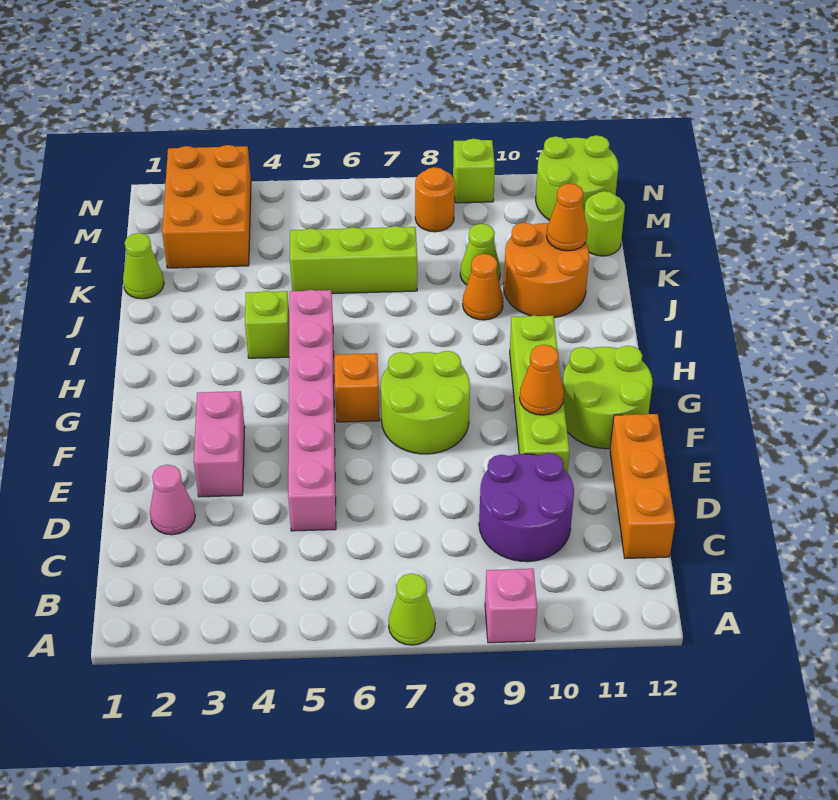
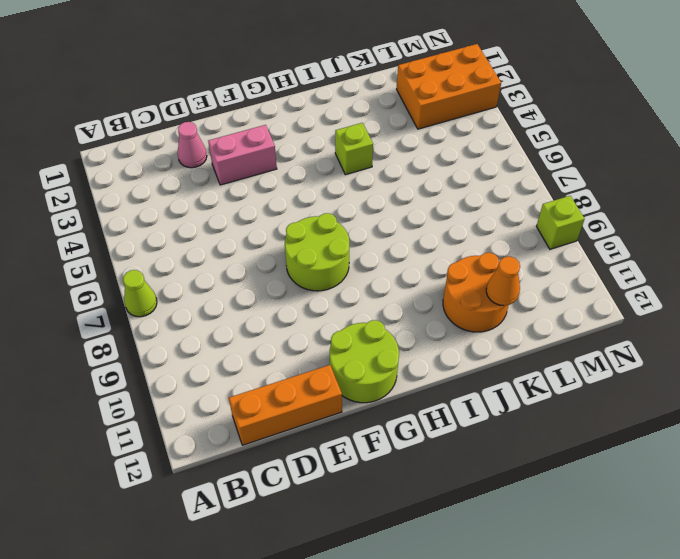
none -> pink 1x1 brick [485,569,537,643]
none -> purple 2x2 round brick [479,453,574,562]
none -> pink 1x6 brick [288,290,336,531]

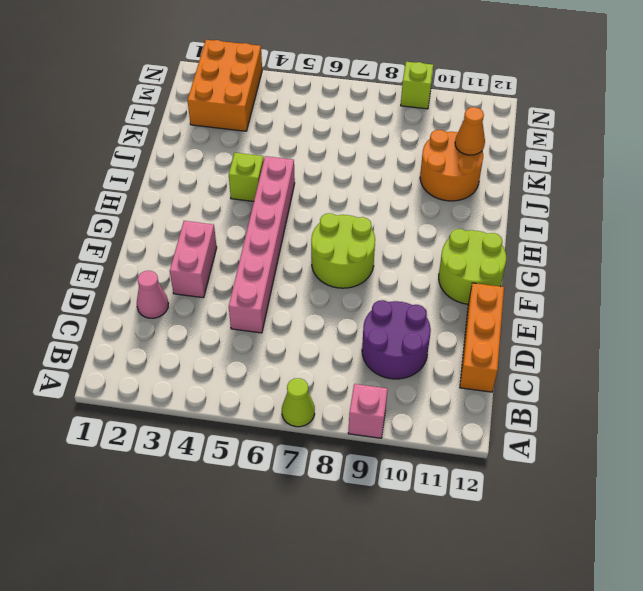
none -> lime 1x4 brick [510,315,569,472]
none -> orange 1x1 brick [334,353,379,422]
none -> orange 1x1 cone [463,254,503,320]

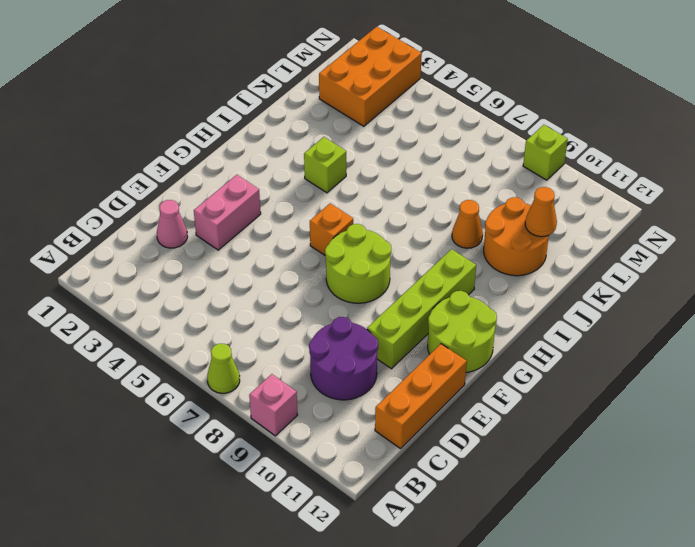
none -> pink 1x6 brick [288,290,336,531]
none -> lime 1x1 cone [123,233,164,299]
none -> lime 1x3 brick [290,226,417,293]

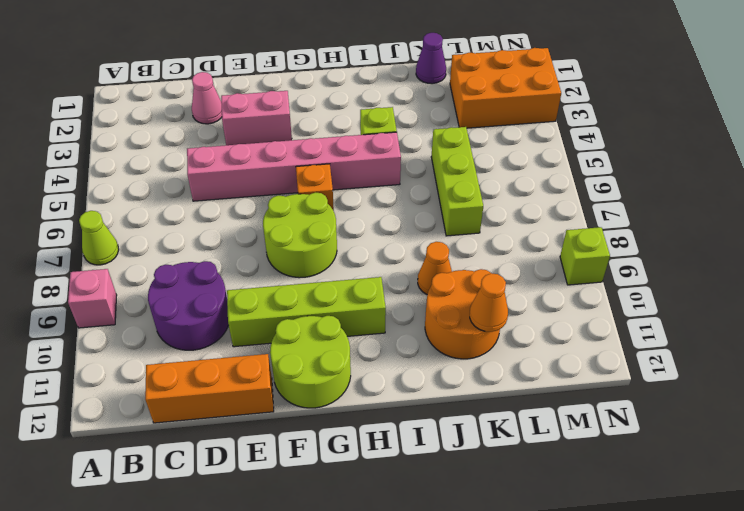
purple 1x1 cone [416,33,446,84] -> lime 1x1 cone [123,233,164,299]
none -> lime 1x1 cone [460,224,500,285]
none -> lime 1x1 round brick [584,191,625,256]
none -> orange 1x1 round brick [415,167,455,232]

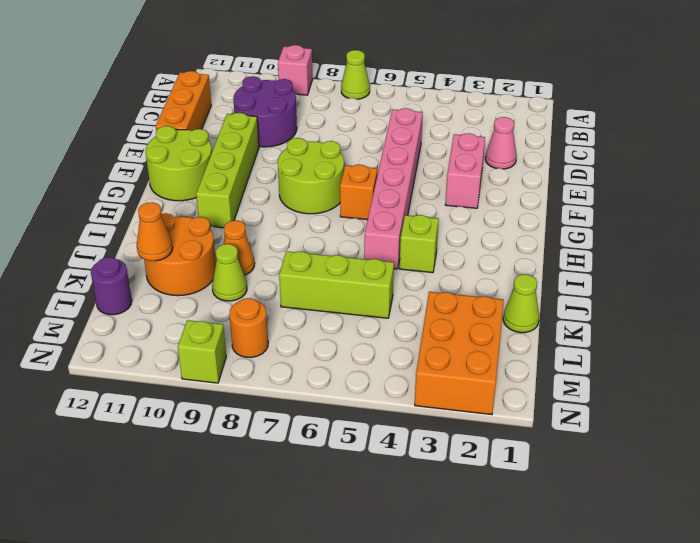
purple 1x1 round brick [91,257,132,315] -> lime 1x1 round brick [584,191,625,256]
none -> lime 2x2 round brick [536,135,618,220]
none -> orange 1x1 cone [520,345,564,415]

